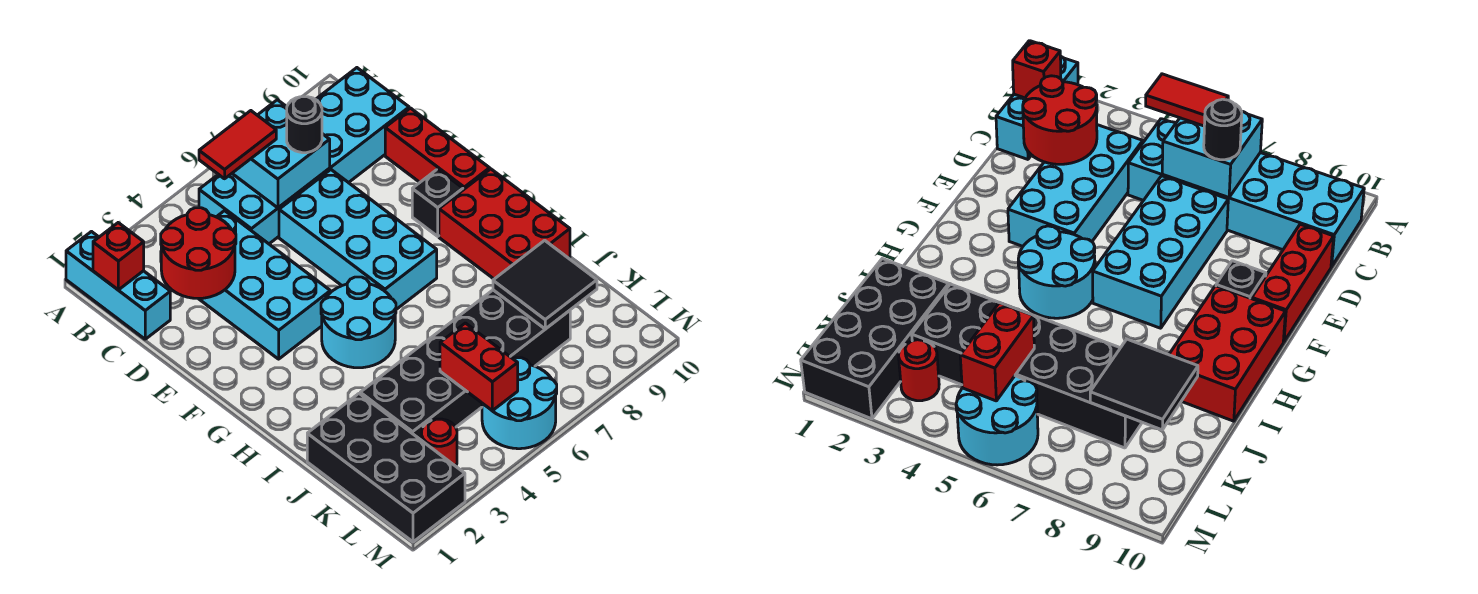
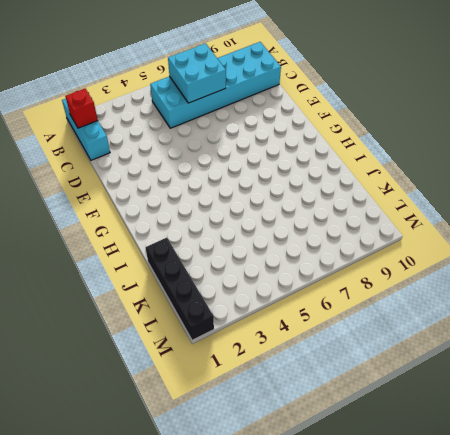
black 1x4 brick [146,238,214,340] -> black 2x4 brick [307,394,465,542]
none -> cyan 2x4 brick [199,211,330,359]
none -> cyan 2x4 brick [279,170,437,309]
none -> red 1x3 brick [385,108,490,190]

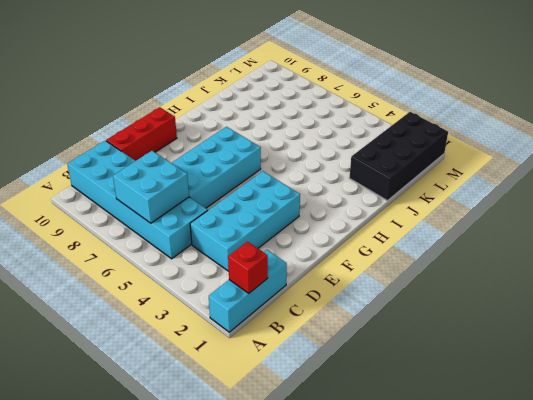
none -> black 1x1 brick [412,169,463,236]
none -> cyan 2x2 round brick [321,277,396,368]
none -> red 2x3 brick [439,169,570,279]

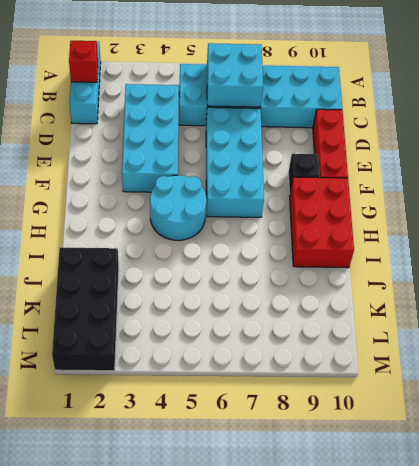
none -> black 2x6 brick [360,290,570,440]
none -> red 1x1 round brick [422,419,457,466]
none -> cyan 2x2 round brick [482,358,557,449]

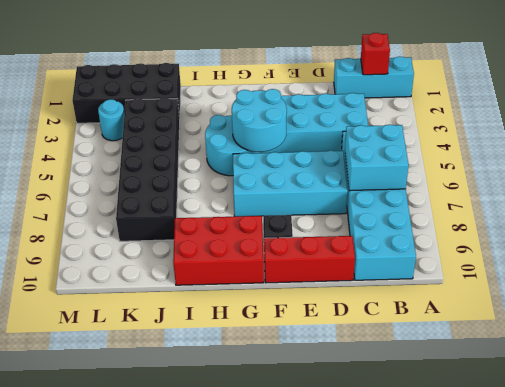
cyan 2x2 round brick [232,89,287,152] -> cyan 2x2 round brick moved to [482,358,557,449]
cyan 1x1 round brick [98,99,124,141] -> red 1x1 round brick [422,419,457,466]
none -> red 2x2 round brick [161,208,236,299]
none -> black 2x2 tile [493,240,597,329]
none -> red 1x2 brick [440,323,518,411]

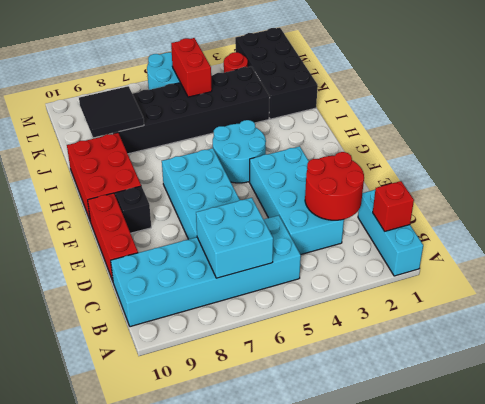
none -> red 1x2 tile [199,111,276,179]
none -> black 1x1 round brick [287,97,322,153]

